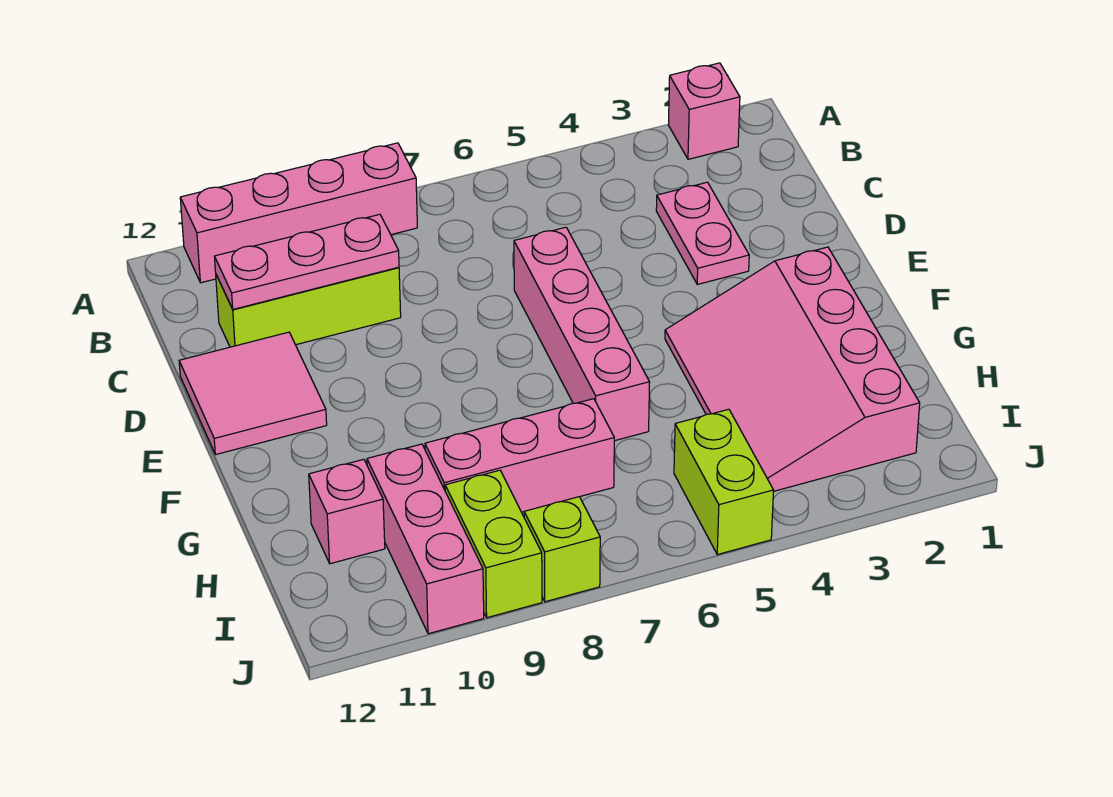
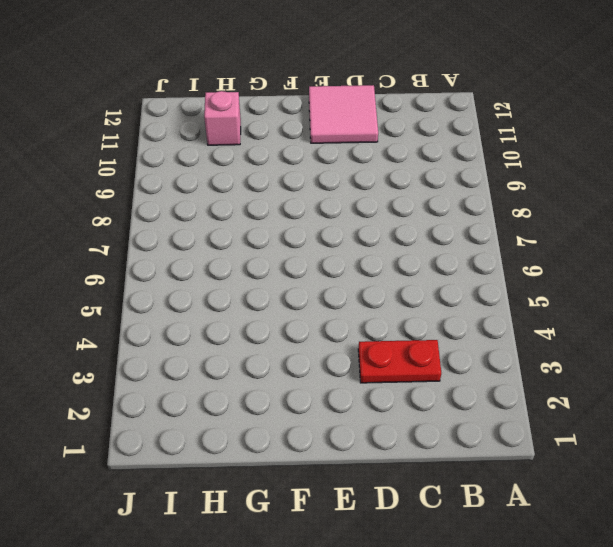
red 1x2 plate [358,340,441,383] -> pink 1x2 plate [656,182,749,284]
none -> pink 1x1 brick [669,63,740,159]
none -> pink 1x4 brick [180,143,417,283]
none -> lime 1x3 brick [216,267,401,347]

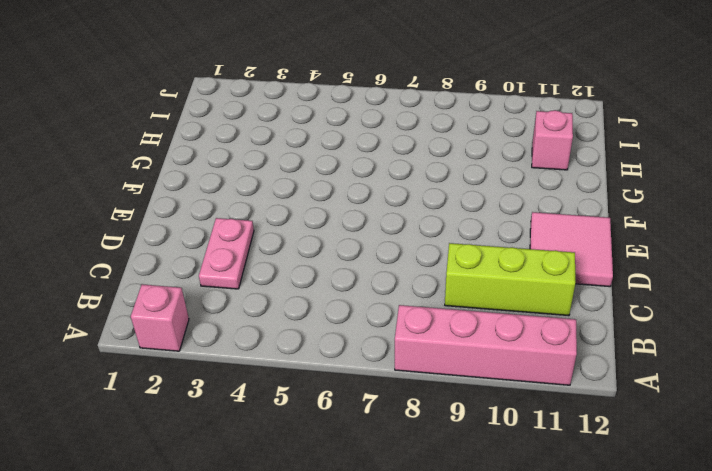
none -> pink 1x4 brick [514,227,650,441]
none -> pink 3x4 slope [665,247,920,491]
none -> pink 1x3 brick [425,399,614,512]

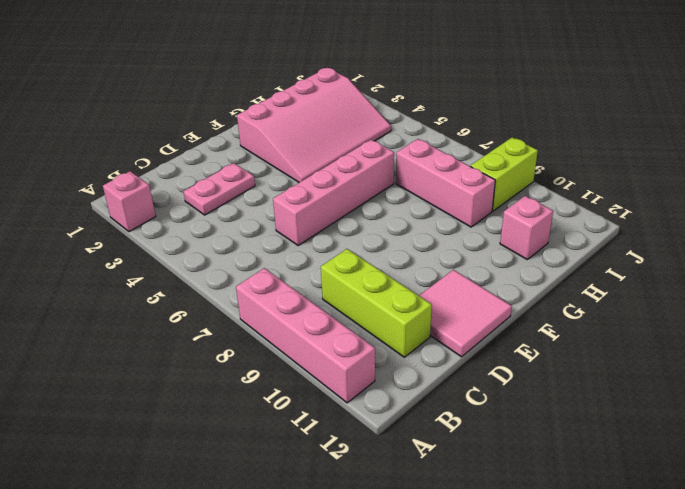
none -> pink 1x3 brick [367,444,484,634]
none -> lime 1x2 brick [674,409,774,555]
none -> lime 1x1 brick [524,497,600,602]

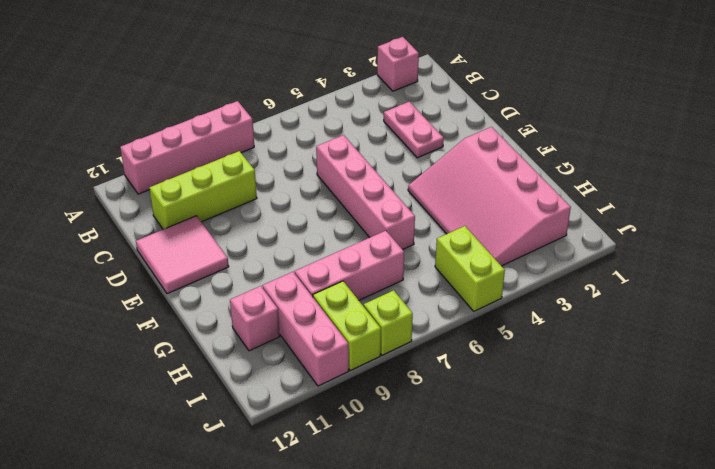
none -> pink 1x3 plate [215,214,399,309]

